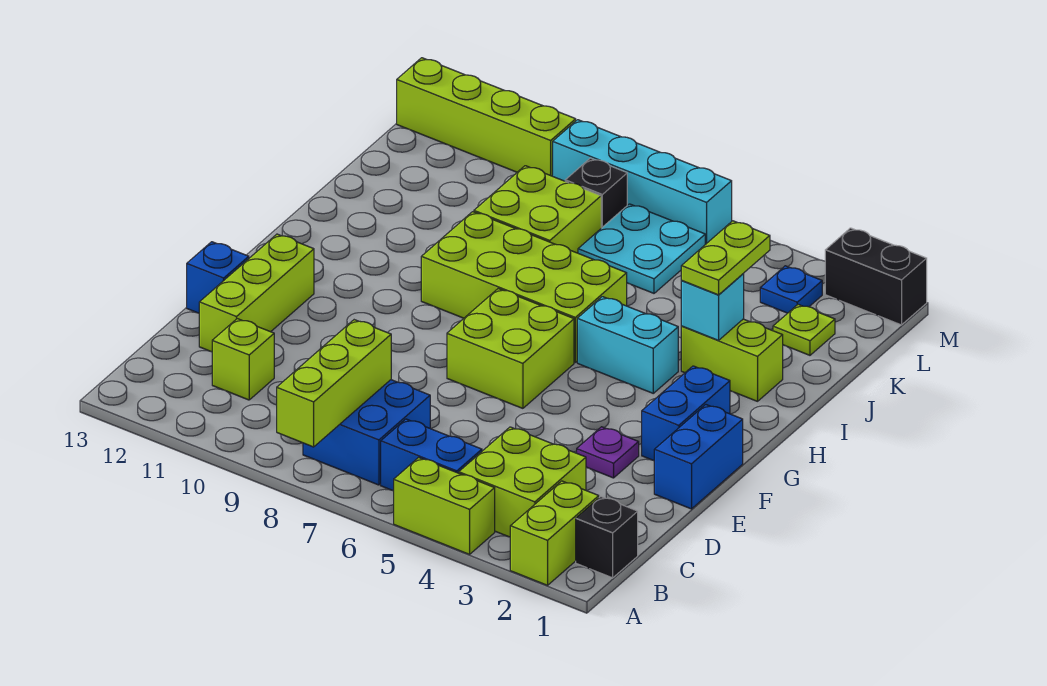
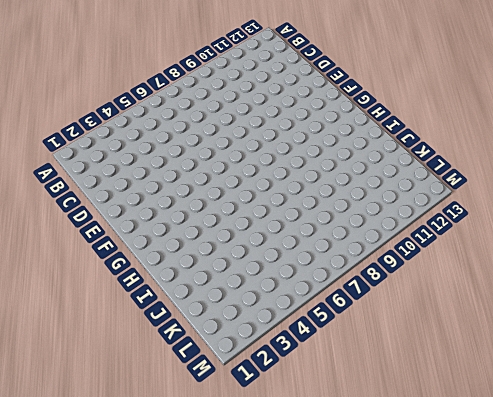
none -> lime 1x2 brick [510,481,599,585]
none -> lime 1x2 brick [394,458,495,554]
none -> black 1x1 brick [576,497,638,578]

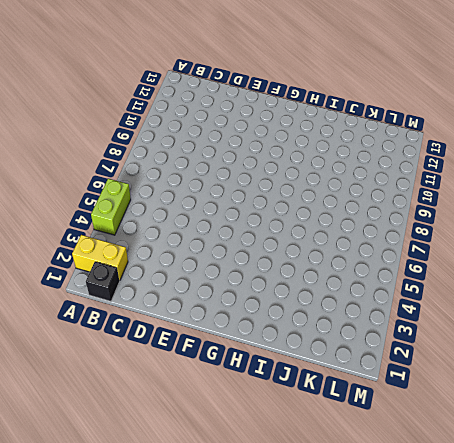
yellow 1x2 brick [72,235,128,281] -> lime 1x2 brick [510,481,599,585]
none -> lime 2x2 brick [459,427,586,537]
none -> blue 1x2 brick [381,419,482,491]
none -> blue 2x2 brick [303,380,430,485]

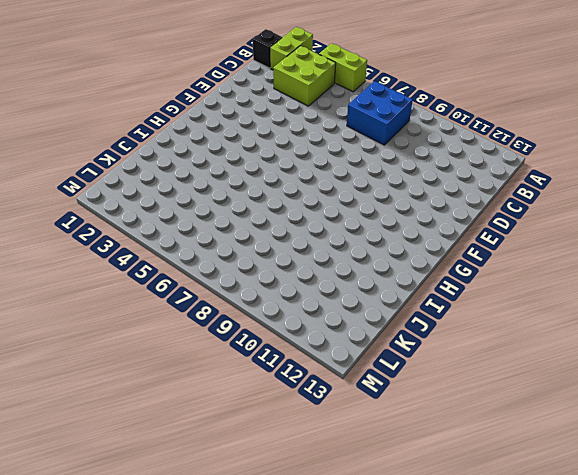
none -> blue 1x2 brick [381,419,482,491]
none -> lime 1x1 brick [212,319,274,400]
none -> lime 1x3 brick [199,234,314,352]

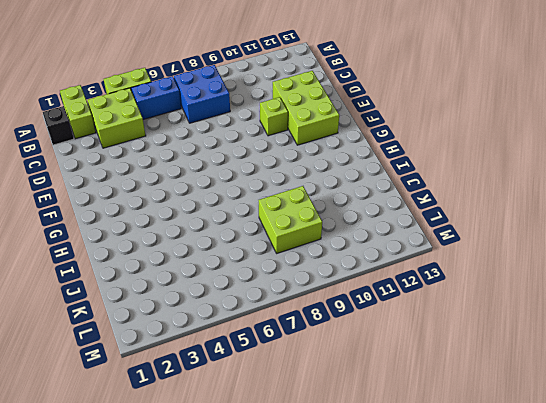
lime 2x3 brick [273,71,339,145] -> lime 1x3 brick [199,234,314,352]
lime 1x1 brick [260,97,288,136] -> lime 1x1 brick moved to [212,319,274,400]
none -> blue 1x2 brick [654,405,743,509]
none -> purple 1x1 plate [577,427,639,478]
none -> blue 1x1 brick [187,242,249,313]

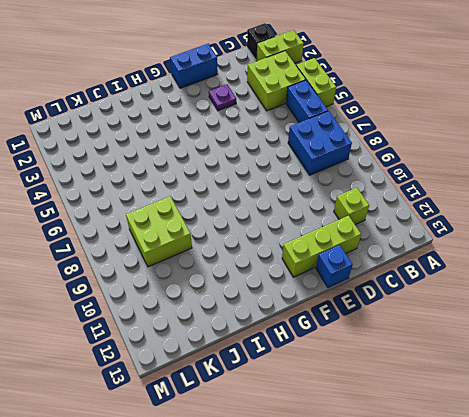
none -> blue 1x2 brick [642,366,730,461]
none -> lime 2x2 brick [447,289,574,408]
none -> cyan 1x2 brick [577,297,678,393]

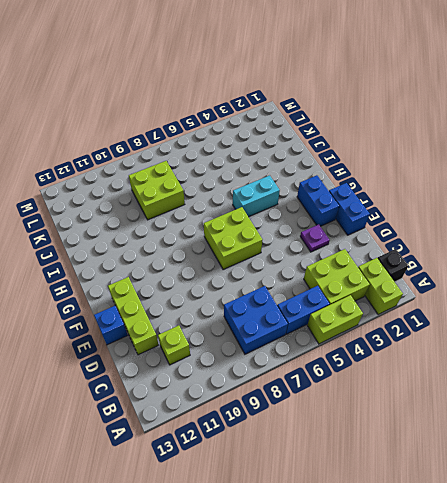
none -> lime 2x4 brick [421,212,627,362]
none -> lime 1x2 brick [681,319,783,401]
none -> lime 1x1 plate [773,304,835,355]

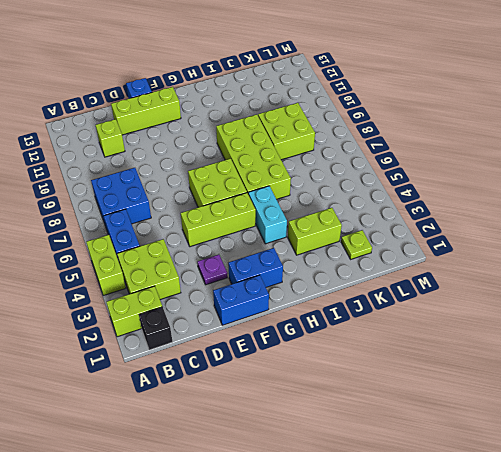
lime 1x3 brick [181,193,256,247] -> lime 1x3 brick moved to [277,320,391,447]
lime 1x2 brick [288,208,342,255] -> lime 1x2 brick turned to [681,319,783,401]
none -> cyan 2x2 plate [578,204,705,293]
none -> blue 1x1 plate [760,266,822,313]
none -> black 1x1 brick [565,158,627,228]

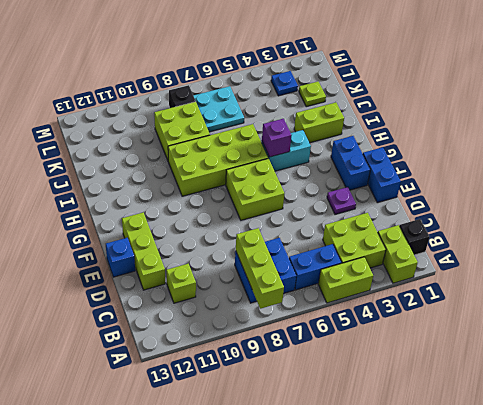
purple 1x1 brick [262,119,291,157] -> none
none -> black 1x2 brick [825,228,927,325]
none -> cyan 1x4 brick [553,120,732,245]
none -> lime 1x4 brick [397,58,576,176]

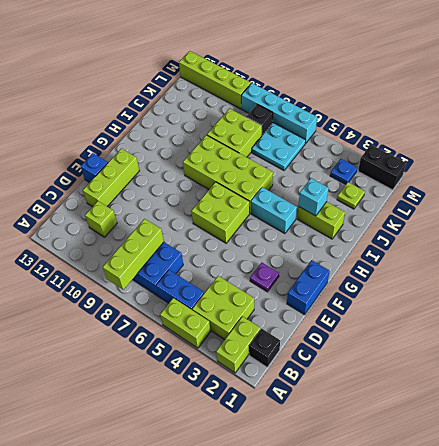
none -> blue 1x2 brick [642,366,730,461]
none -> lime 1x2 plate [681,221,770,295]

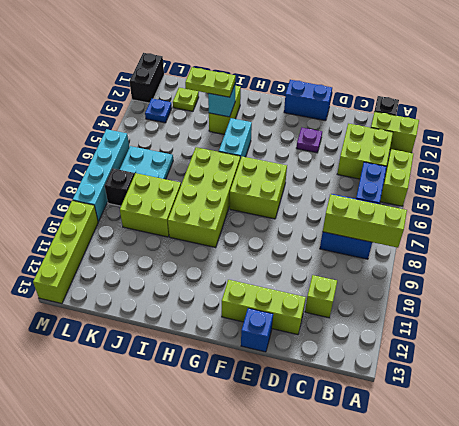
none -> blue 1x2 brick [642,366,730,461]

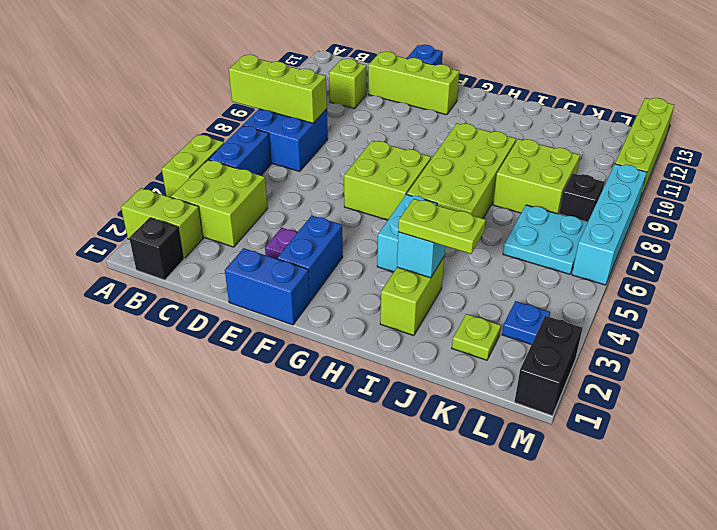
blue 1x2 brick [277,215,343,301] -> blue 1x2 brick turned to [642,366,730,461]

